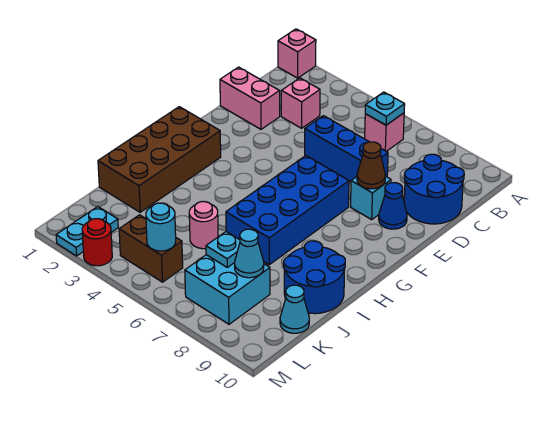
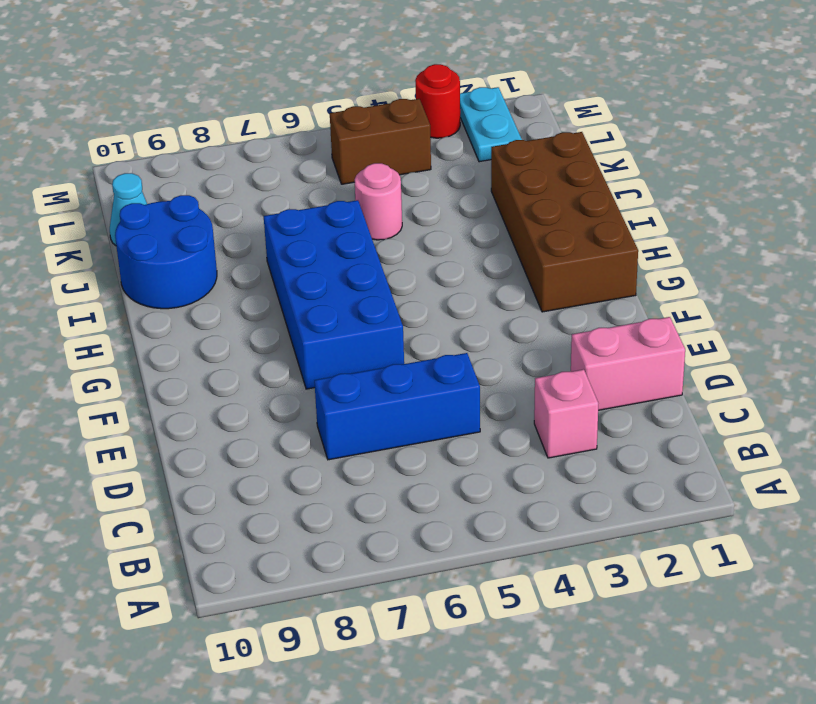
none -> pink 1x1 brick [278,29,316,78]
none -> pink 1x1 brick [365,113,404,151]
none -> blue 2x2 round brick [404,154,464,224]

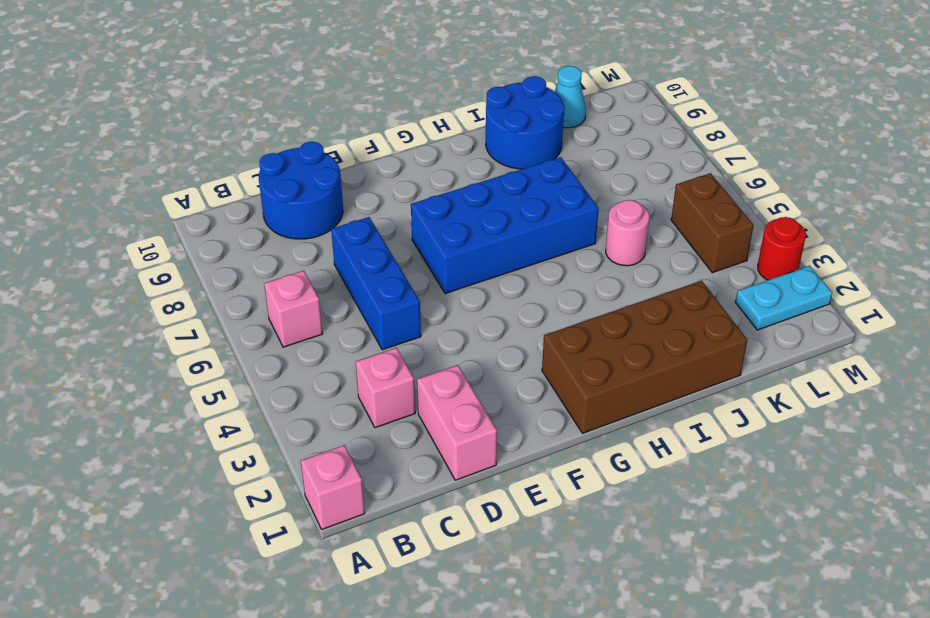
none -> cyan 1x1 brick [351,176,391,220]
none -> blue 1x1 cone [379,183,407,229]
none -> cyan 2x2 brick [185,255,270,324]

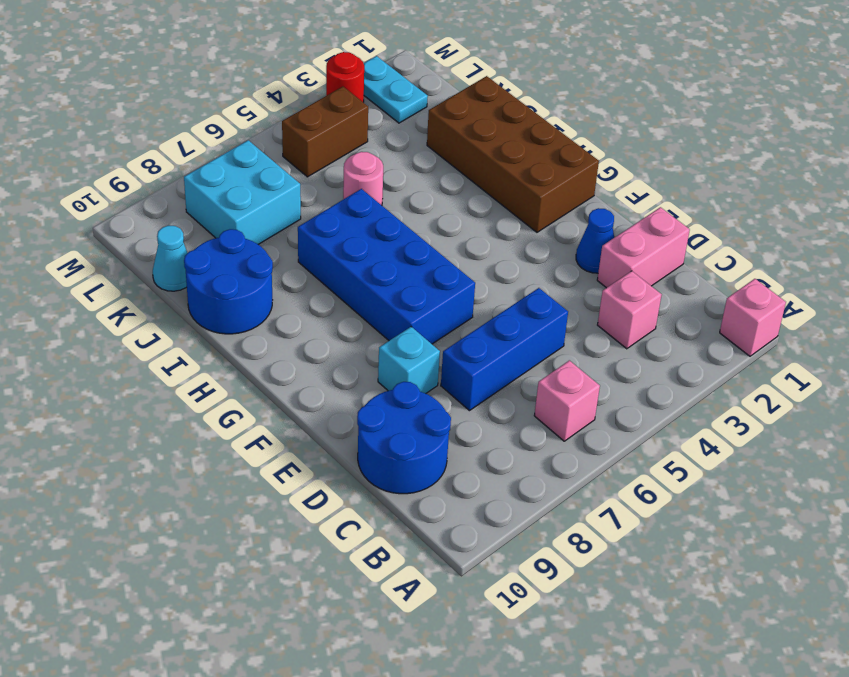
blue 1x1 cone [576,208,614,273] -> blue 1x1 cone moved to [379,183,407,229]
none -> cyan 1x1 plate [365,92,405,125]
none -> brown 1x1 cone [357,142,385,189]
none -> cyan 1x1 plate [206,232,240,267]

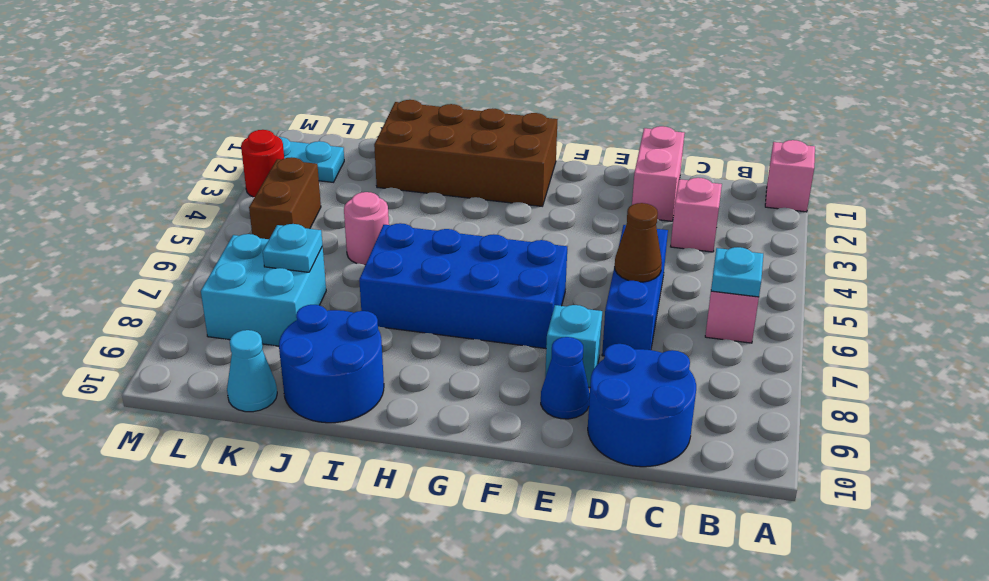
brown 1x1 cone [615,203,662,282] -> brown 1x1 cone moved to [357,142,385,189]
none -> cyan 1x1 cone [235,229,264,278]
none -> cyan 1x1 round brick [146,203,176,251]

